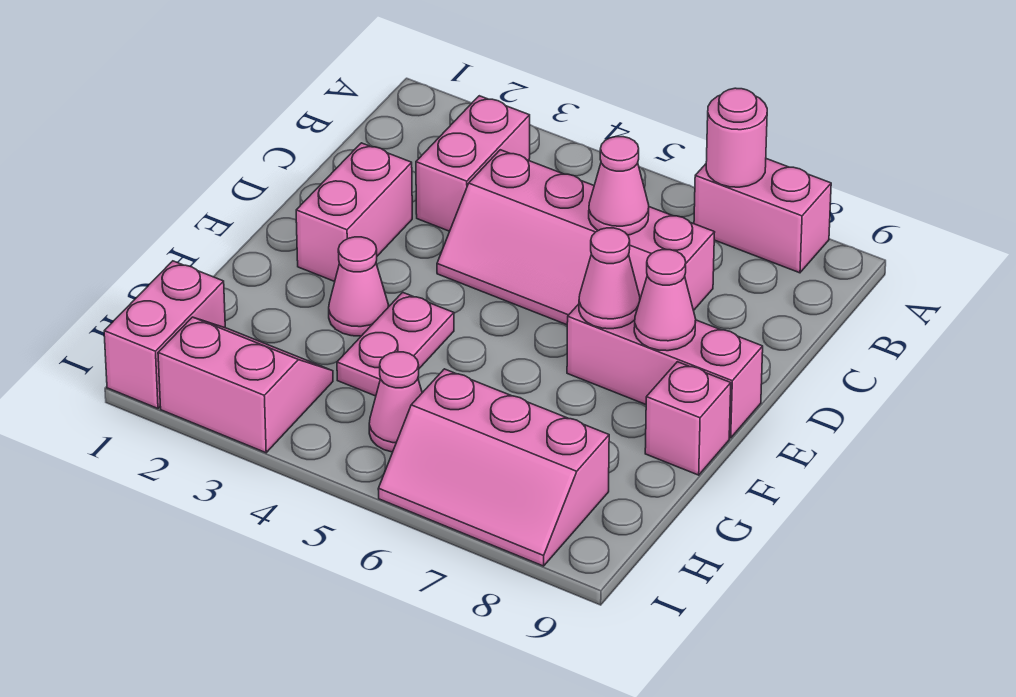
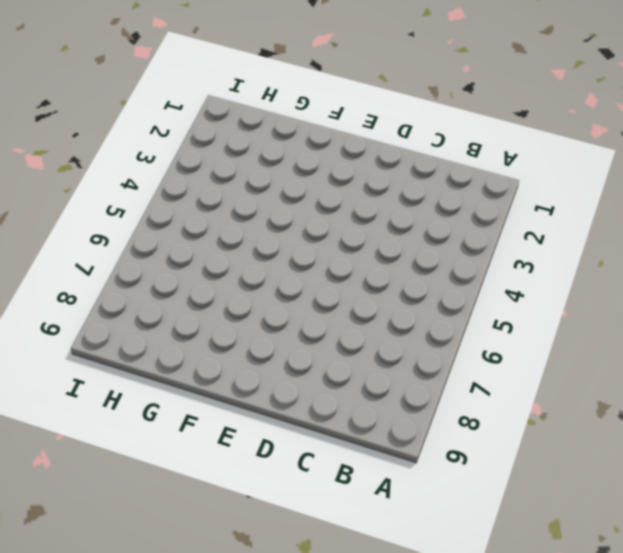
none -> pink 1x2 brick [694,159,831,273]
none -> pink 1x2 brick [416,96,530,231]
none -> pink 2x4 slope [437,150,715,325]

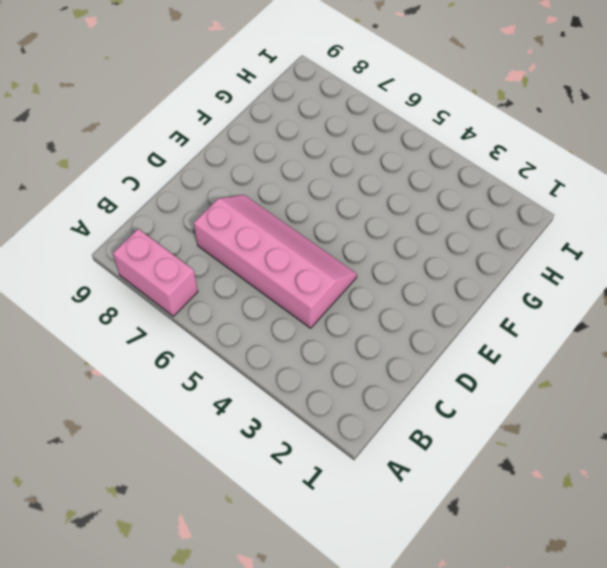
none -> pink 1x2 brick [416,96,530,231]
none -> pink 1x2 brick [296,143,412,281]
none -> pink 1x3 brick [567,304,763,438]

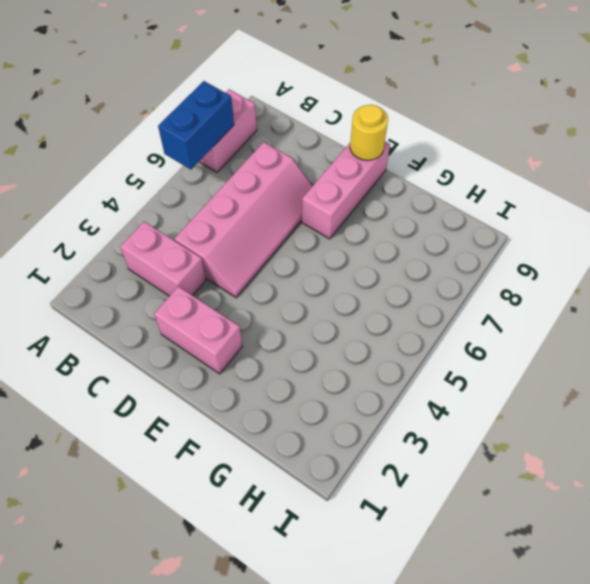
blue 1x2 brick [158,81,234,169] -> pink 1x1 round brick [706,88,767,187]
yellow 1x1 round brick [350,105,388,160] -> none
none -> pink 1x1 cone [329,237,389,336]
none -> pink 1x2 plate [337,292,454,396]
none -> pink 1x1 brick [645,362,731,475]

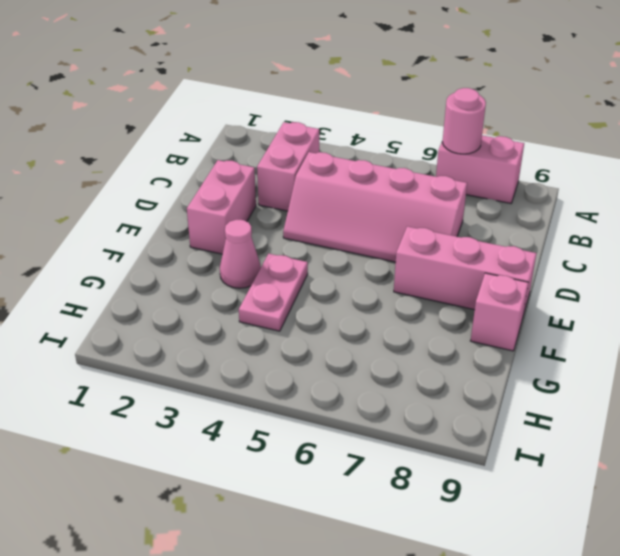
none -> pink 1x2 brick [104,261,225,408]
none -> pink 2x2 slope [158,317,333,453]
none -> pink 1x1 cone [369,352,422,452]

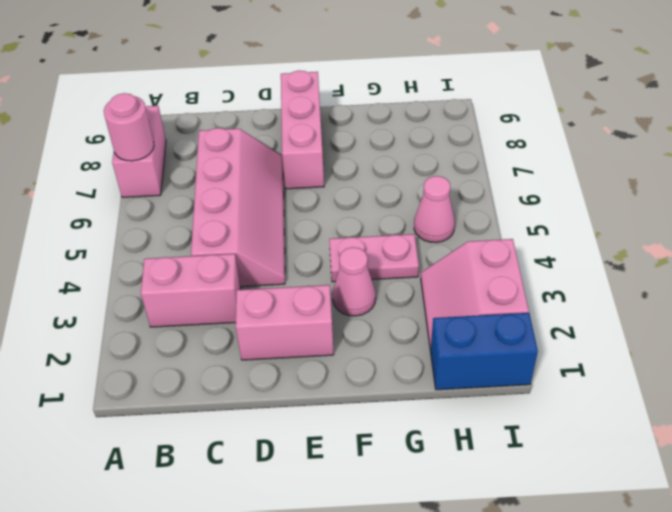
blue 1x2 brick [430,313,538,390] -> pink 1x2 brick [104,261,225,408]
none -> pink 1x1 brick [645,362,731,475]
none -> pink 2x3 slope [378,369,609,566]
none -> pink 1x1 cone [589,137,649,235]

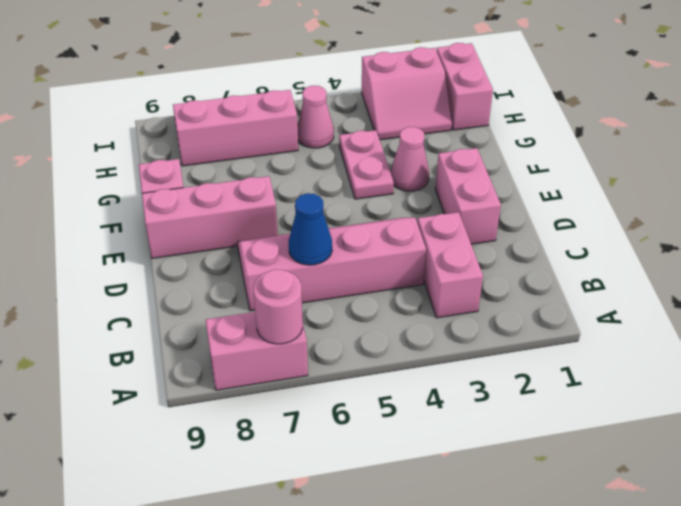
blue 1x1 cone [289,193,332,265] -> pink 1x1 cone [589,137,649,235]
none -> pink 1x1 cone [579,228,640,329]
none -> pink 1x1 cone [634,250,696,351]

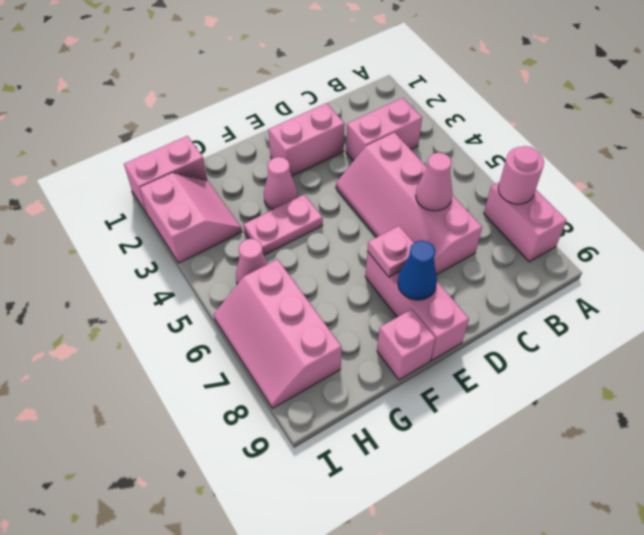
pink 1x1 plate [367,226,414,277] -> pink 1x1 cone [579,228,640,329]
blue 1x1 cone [398,240,437,300] -> pink 1x1 cone [634,250,696,351]

